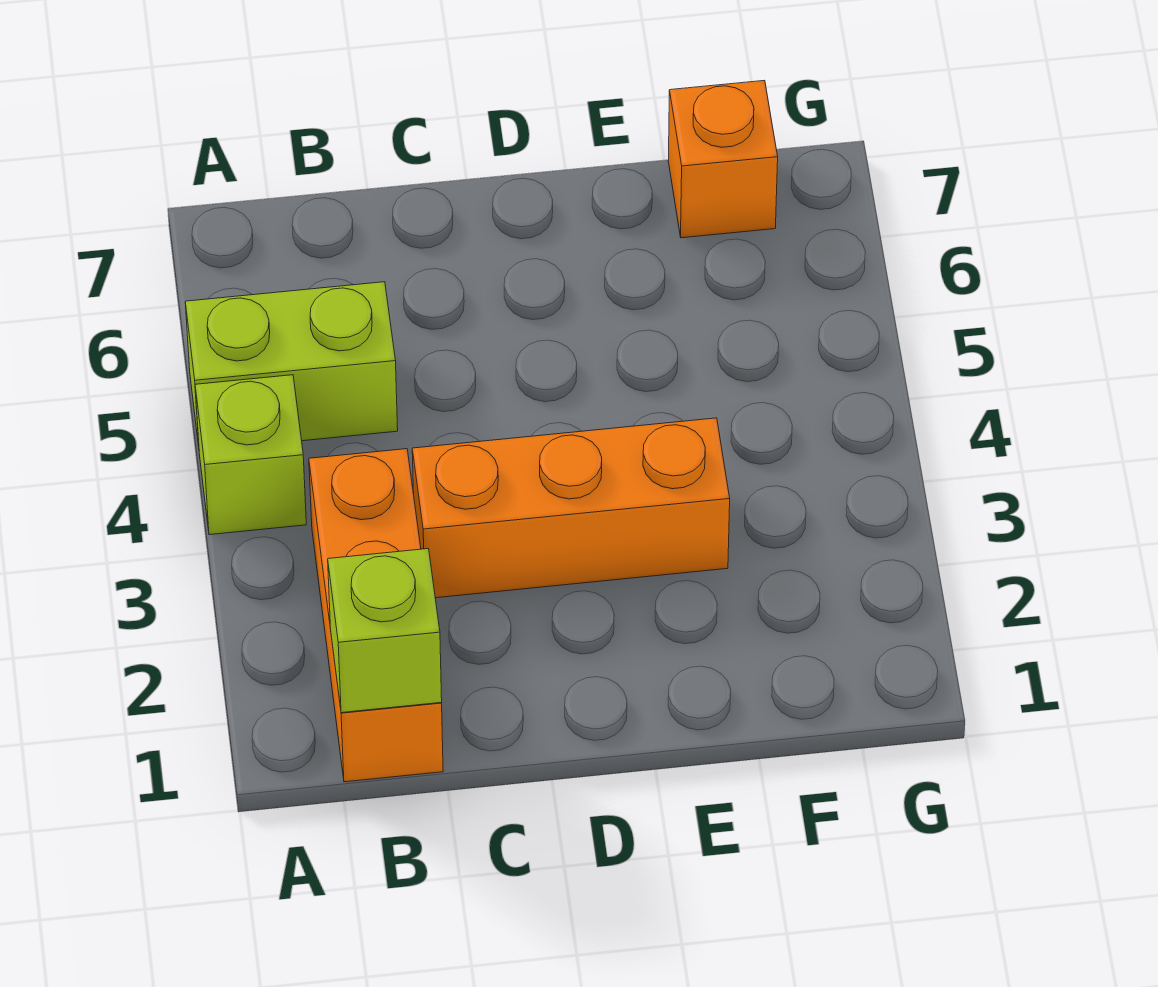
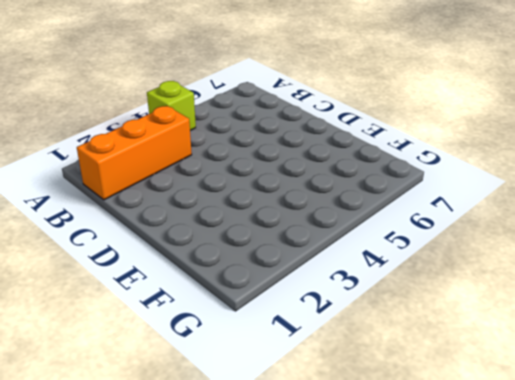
none -> lime 1x2 brick [185,282,398,446]
none -> orange 1x3 brick [412,418,730,598]

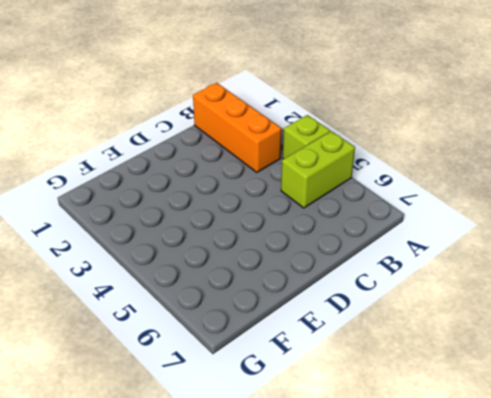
none -> orange 1x3 brick [412,418,730,598]
none -> orange 1x1 brick [668,80,778,238]

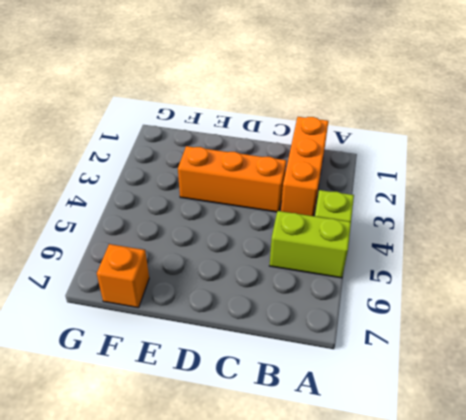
none -> lime 1x1 brick [328,549,442,713]

